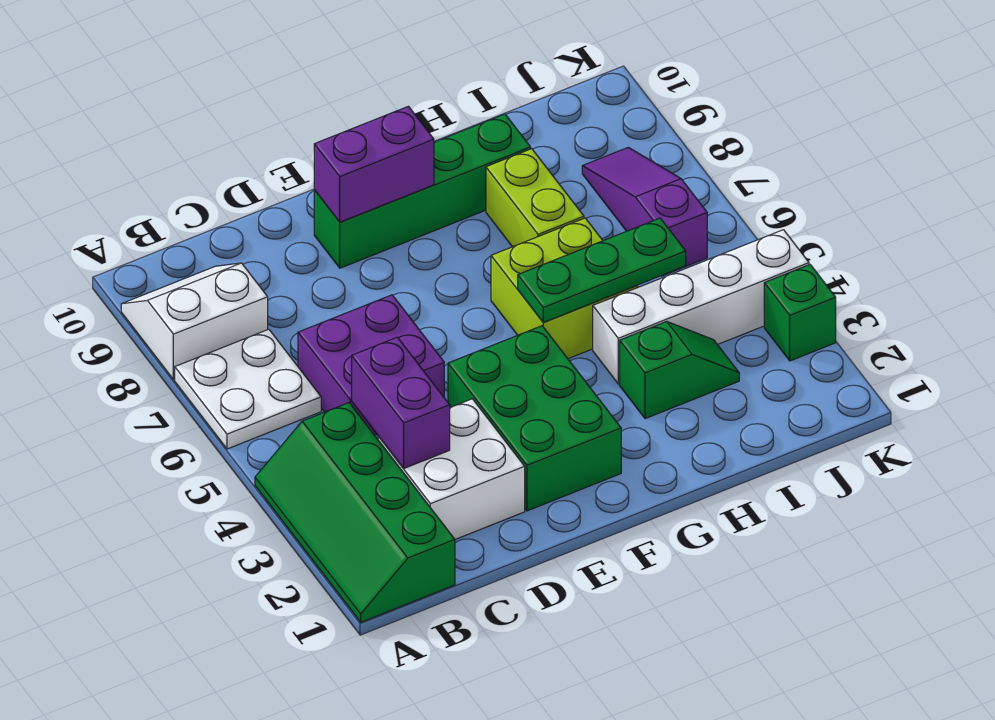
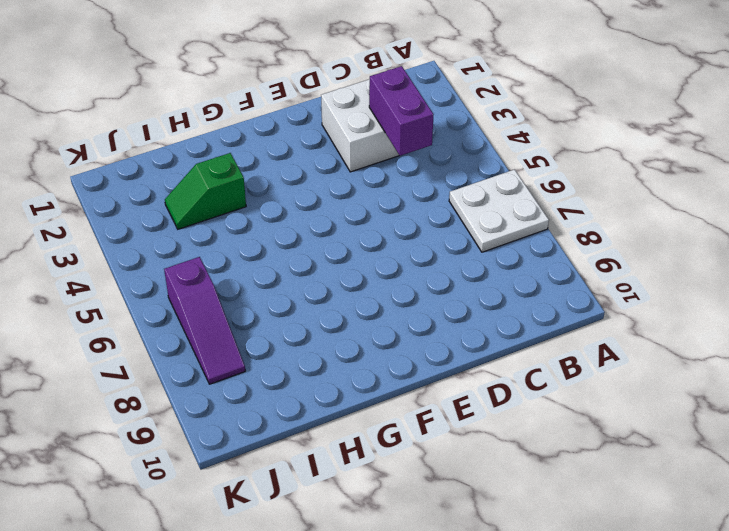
none -> green 2x4 slope [255,403,455,622]
none -> white 2x2 slope [121,263,268,380]
none -> purple 2x2 brick [298,295,444,435]

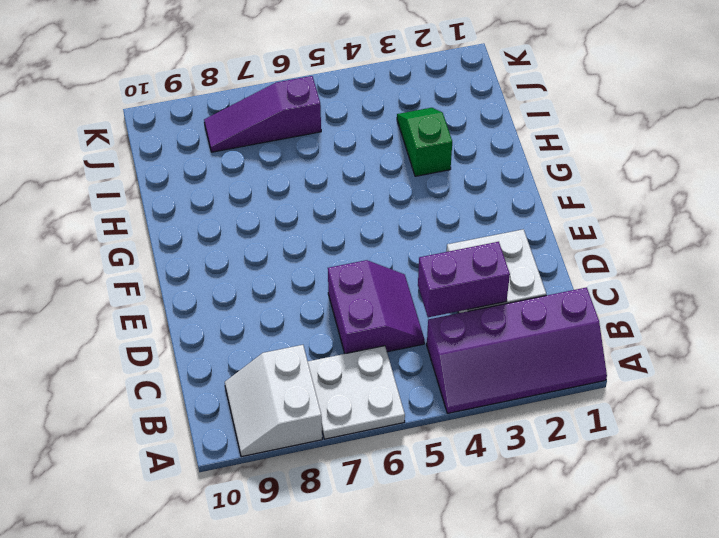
purple 2x4 slope [427,287,607,413] -> green 2x4 slope [255,403,455,622]
purple 2x2 slope [328,260,425,354] -> purple 2x2 brick [298,295,444,435]
none -> green 2x3 brick [448,326,621,511]
none -> green 1x4 brick [314,114,531,268]
none -> lime 2x2 brick [491,218,637,359]

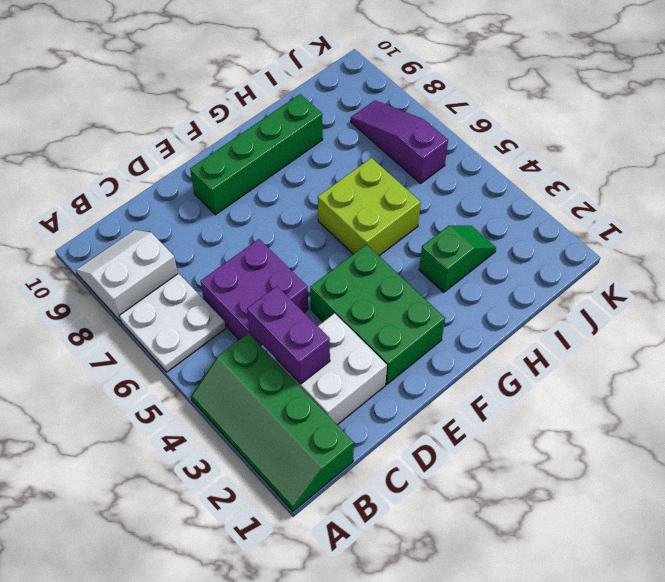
none -> white 1x4 brick [593,230,809,384]
none -> lime 1x2 brick [486,149,584,247]
none -> green 1x1 brick [764,265,836,361]

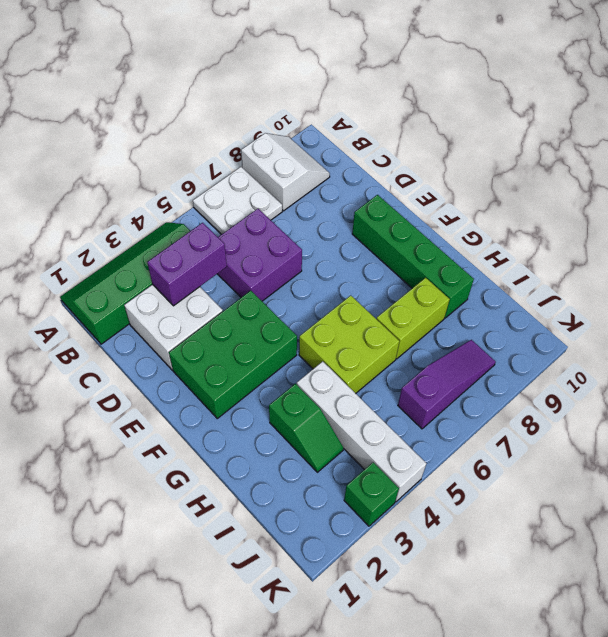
none -> purple 1x2 brick [314,106,434,222]
none -> green 1x3 plate [518,218,686,322]

